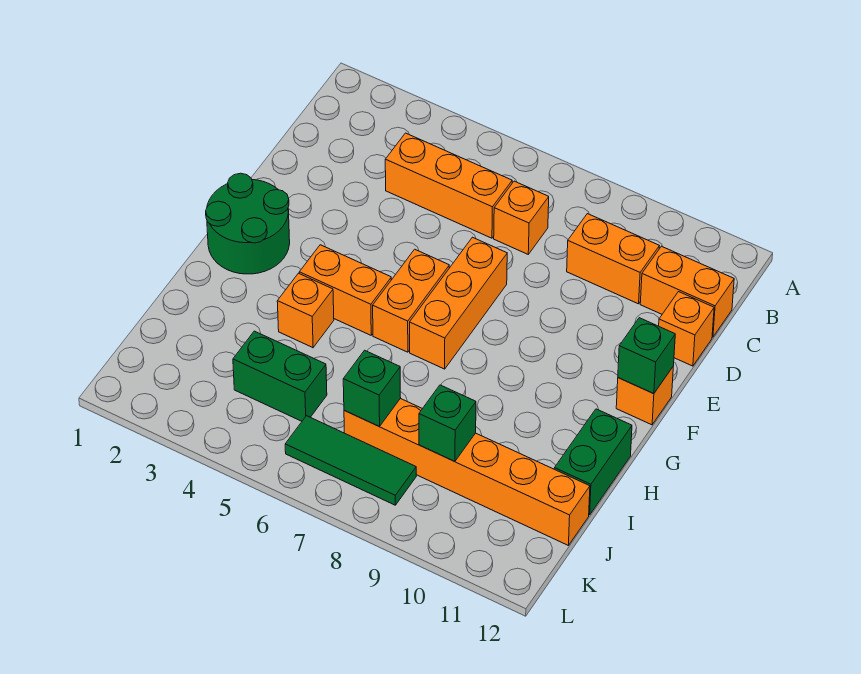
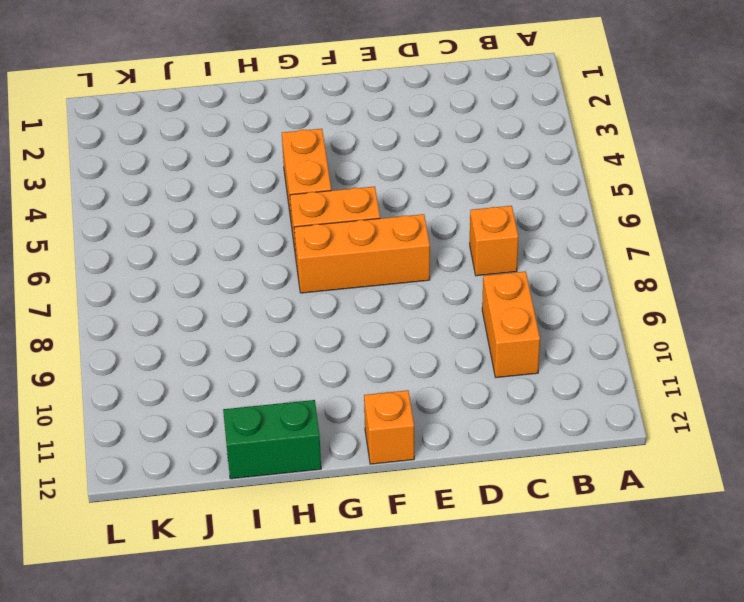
none -> orange 1x3 brick [385,133,512,238]
none -> orange 1x2 brick [640,246,734,337]
none -> orange 1x1 brick [659,292,714,366]

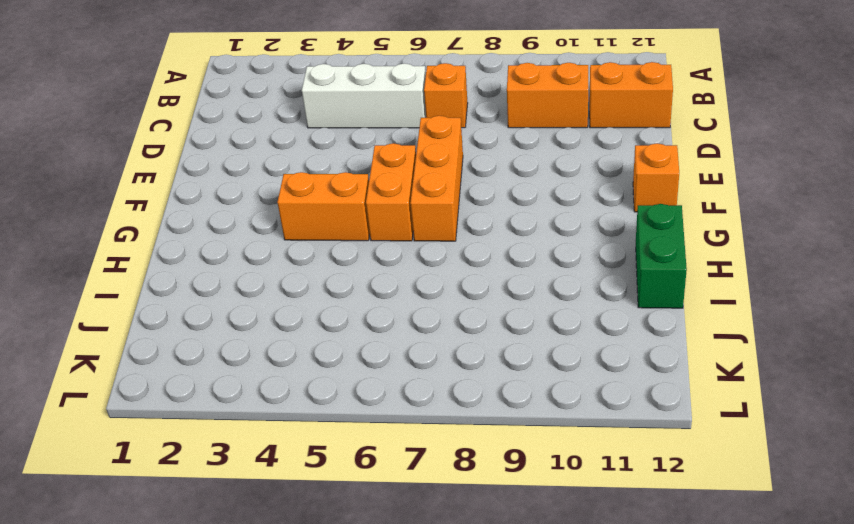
white 1x3 brick [302,63,426,128] -> orange 1x3 brick [385,133,512,238]
none -> orange 1x1 brick [659,292,714,366]
none -> green 2x2 round brick [206,173,290,274]
none -> orange 1x1 brick [277,273,334,348]

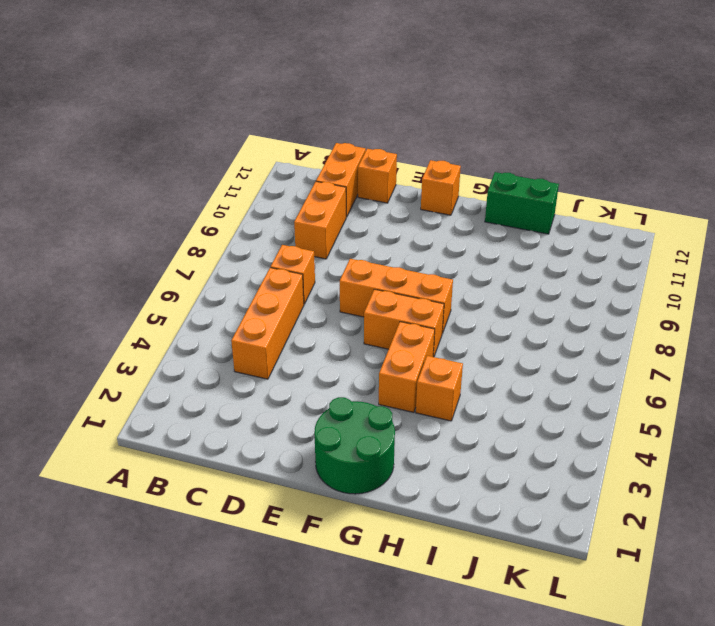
none -> green 1x2 brick [233,331,327,421]
none -> orange 1x6 brick [344,398,590,546]
none -> green 1x3 tile [285,416,416,505]

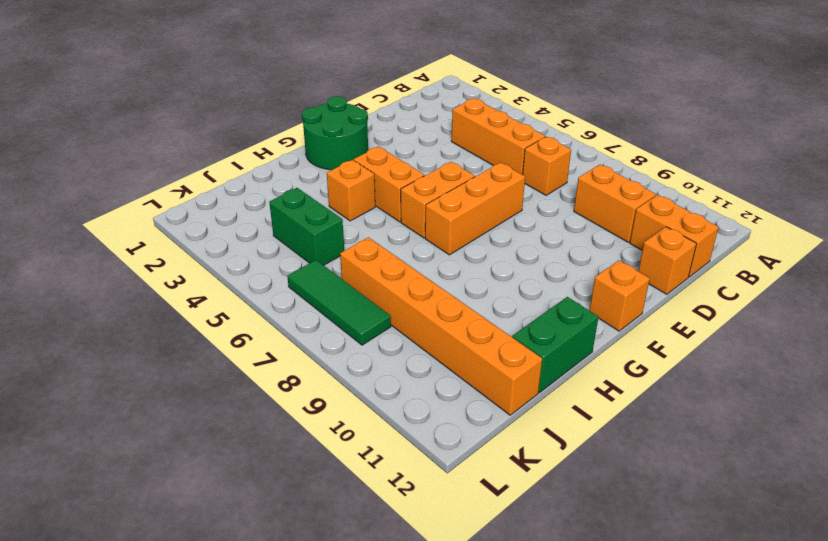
none -> green 1x1 brick [618,318,675,394]
none -> green 1x1 brick [343,350,401,426]
none -> green 1x1 brick [419,385,476,462]

